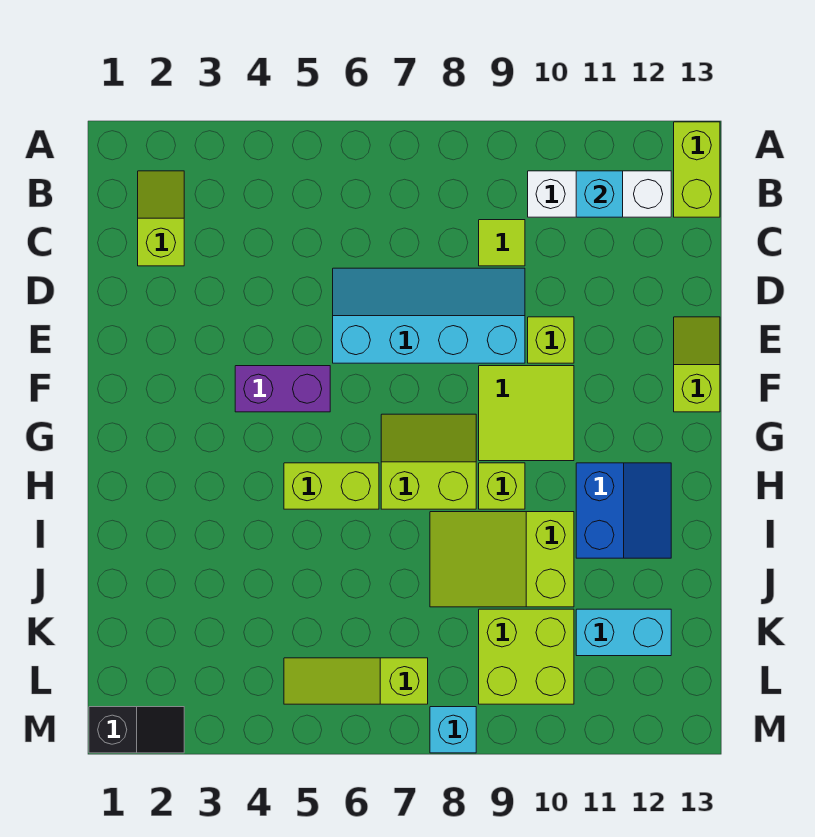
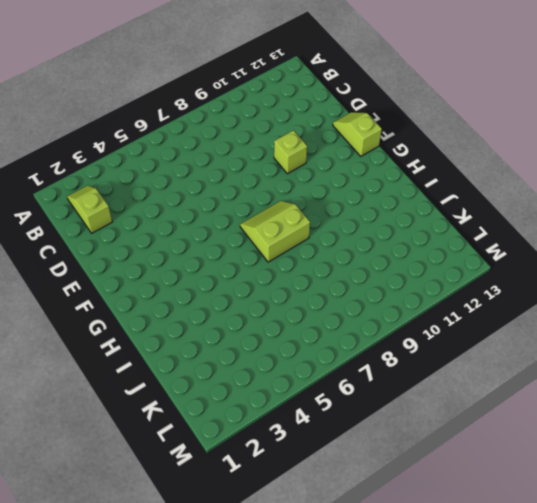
none -> lime 1x2 brick [674,122,720,217]
none -> white 1x3 brick [528,171,671,217]
none -> lime 1x1 tile [479,220,525,266]

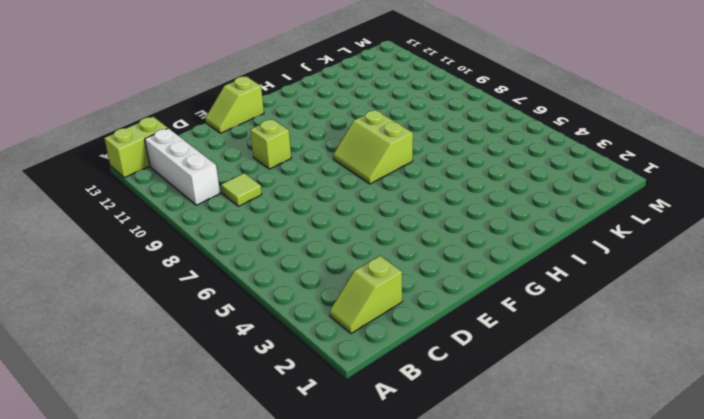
none -> cyan 2x4 slope [333,268,525,363]
none -> purple 1x2 brick [235,366,330,412]
none -> lime 2x2 tile [479,366,574,461]

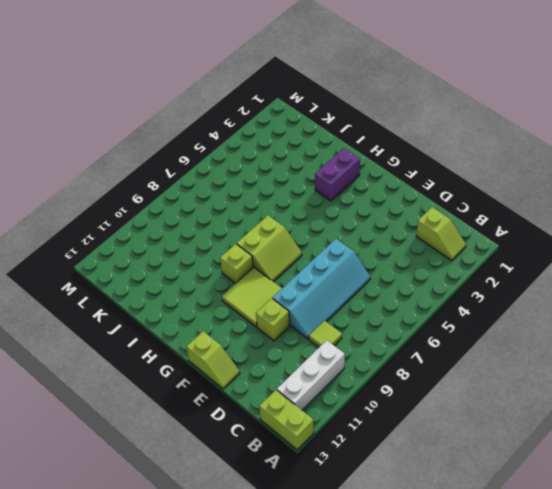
purple 1x2 brick [315,148,360,201] -> purple 1x2 brick moved to [235,366,330,412]
none -> lime 1x2 brick [284,463,379,509]
none -> blue 2x2 slope [576,463,671,558]
none -> lime 2x3 slope [430,512,574,607]

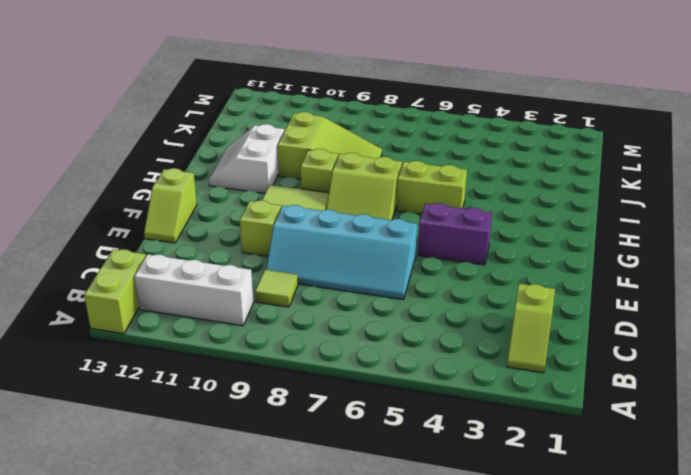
white 2x2 slope [209,124,284,193] -> blue 2x2 slope [576,463,671,558]
none -> lime 2x2 brick [479,609,574,704]
none -> cyan 1x2 brick [576,609,671,656]
none -> lime 1x3 slope [284,658,428,704]

